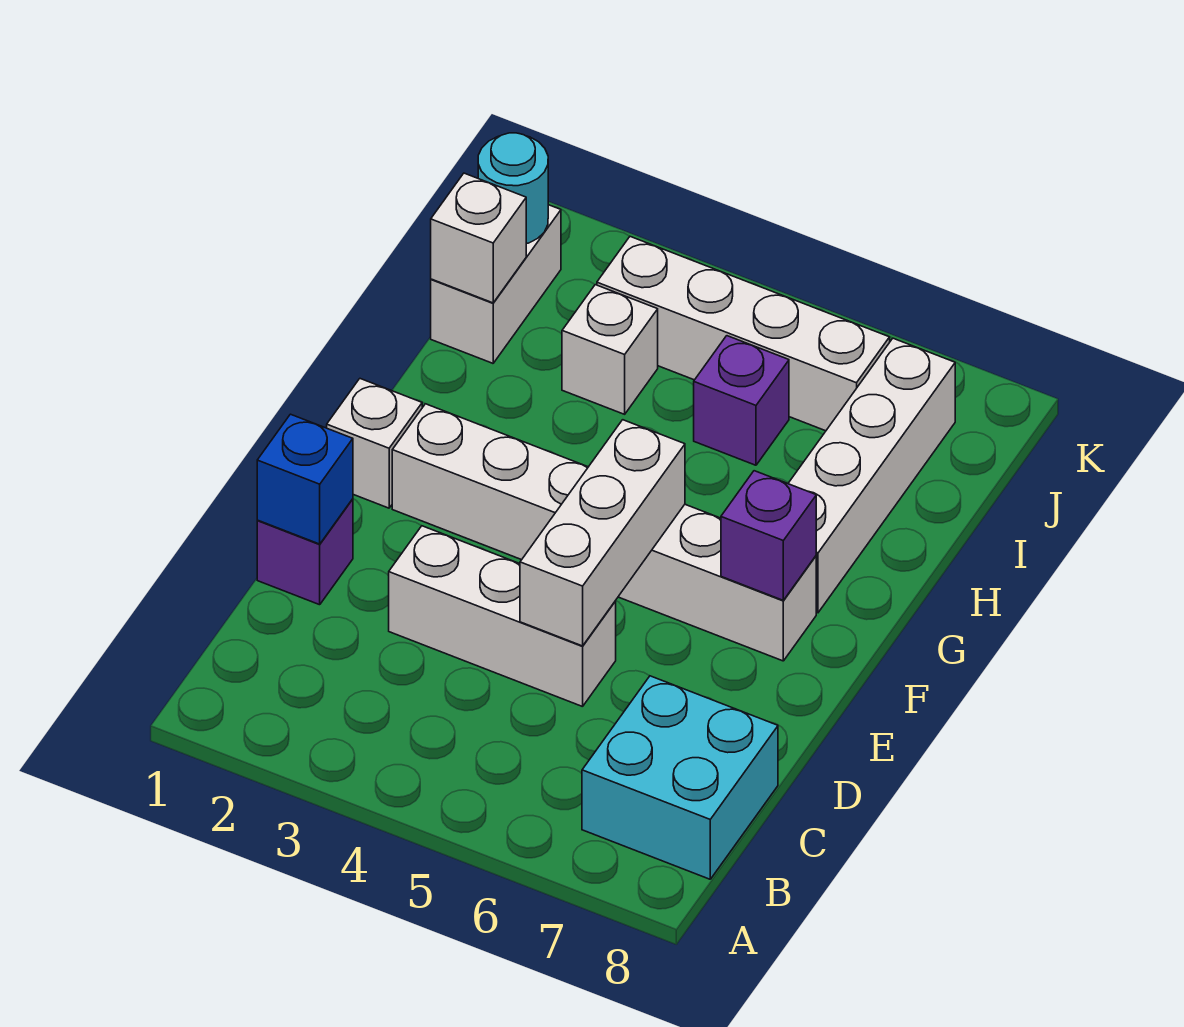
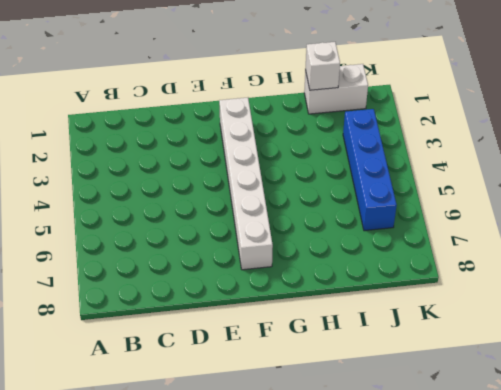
blue 1x4 brick [343,109,397,231] -> white 1x4 brick [597,237,890,431]
none -> cyan 2x2 brick [582,676,778,879]
none -> purple 1x1 brick [257,499,353,605]
none -> white 1x3 brick [389,526,616,707]

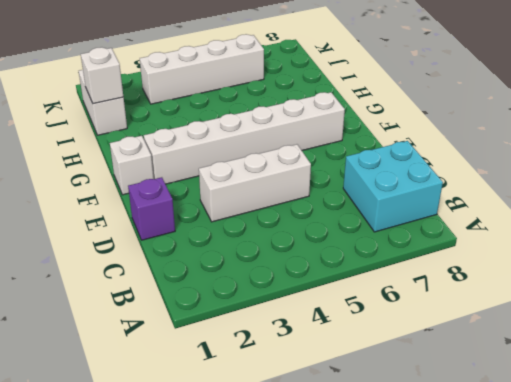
none -> white 1x4 brick [788,338,955,613]
none -> white 1x1 brick [562,285,658,414]
none -> purple 1x1 brick [694,336,789,465]

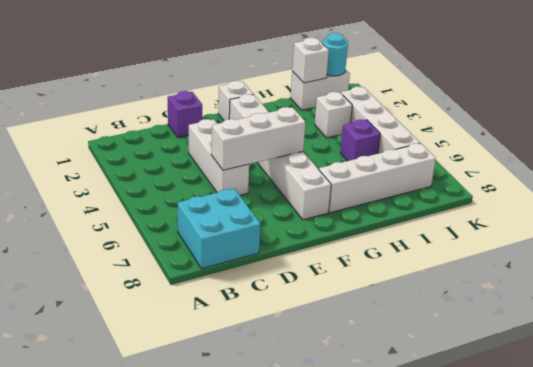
none -> blue 1x1 brick [257,414,353,544]
none -> purple 1x1 brick [721,471,816,600]

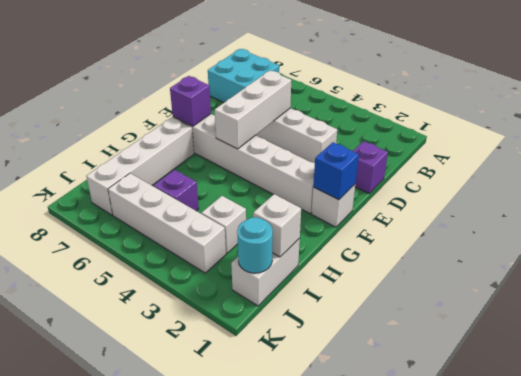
blue 1x1 brick [313,142,359,200] -> blue 1x1 brick moved to [257,414,353,544]

